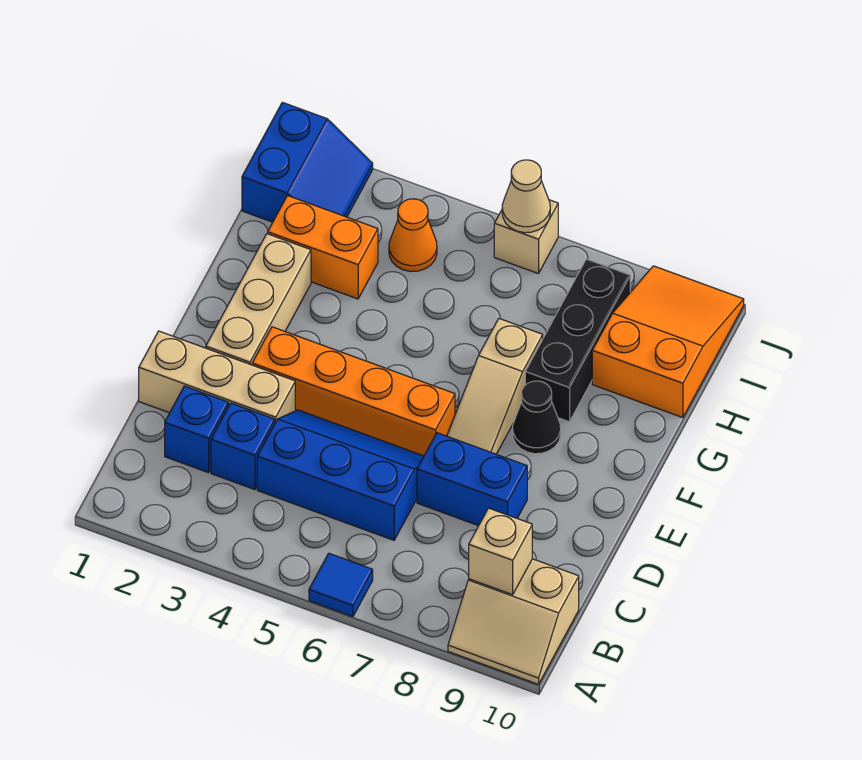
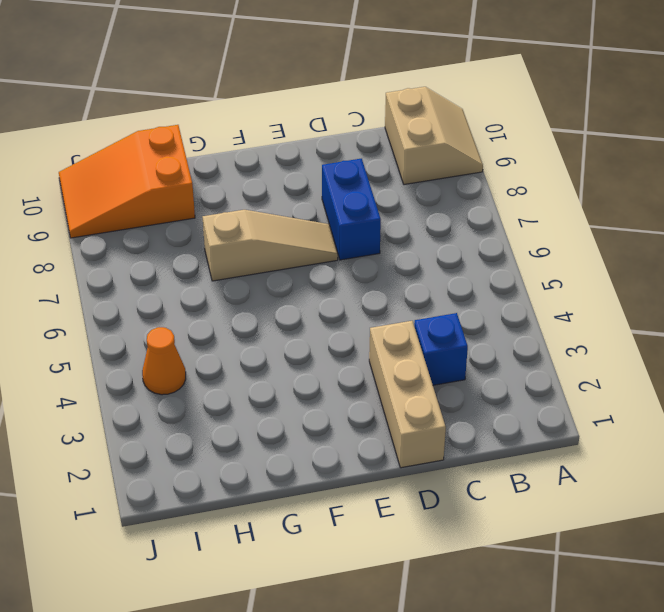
none -> blue 1x1 tile [309,553,373,617]
none -> blue 1x1 brick [165,386,228,473]
none -> blue 2x3 slope [257,410,424,540]

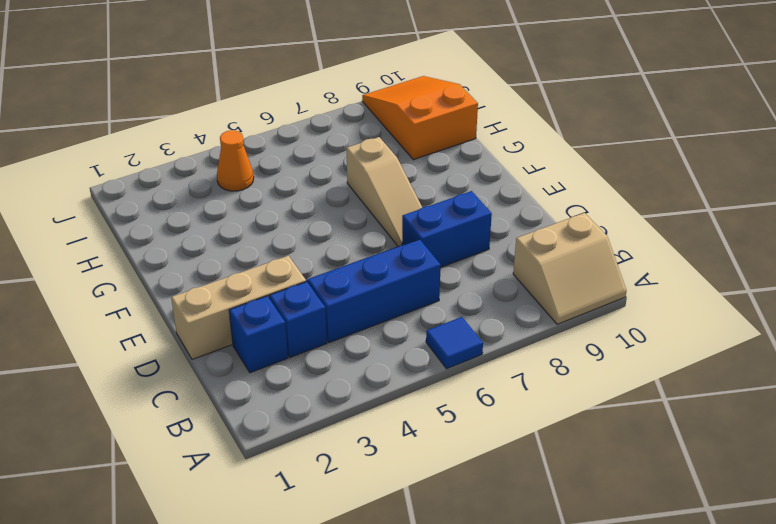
none -> tan 1x3 brick [206,234,311,365]
none -> orange 1x4 brick [252,327,455,456]
none -> black 1x1 cone [513,381,561,454]

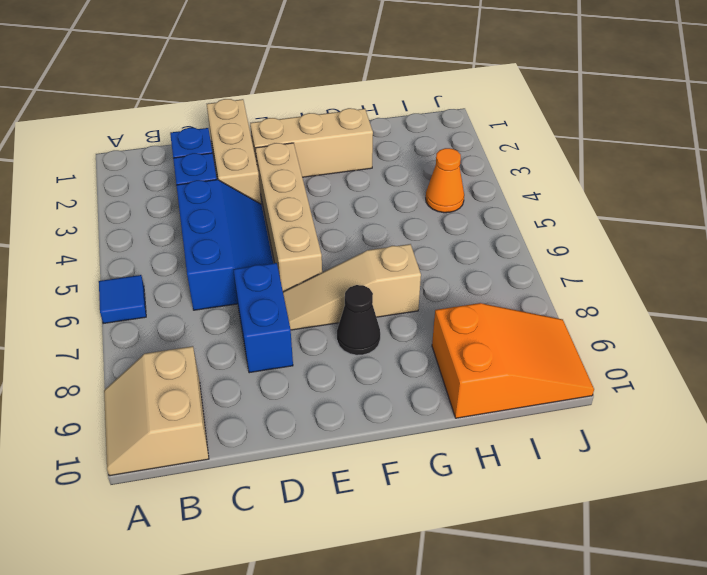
tan 1x4 brick [255,143,322,292] -> orange 1x4 brick [252,327,455,456]
none -> black 1x3 brick [525,259,630,422]
none -> orange 1x2 brick [268,196,378,299]
none -> blue 2x2 slope [242,102,373,222]

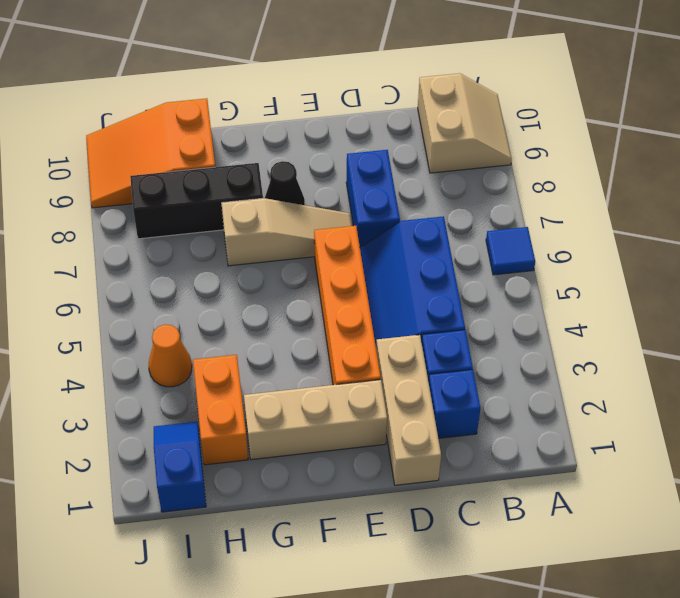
blue 1x2 slope [154,422,206,512] -> blue 2x2 slope [242,102,373,222]
none -> tan 1x1 brick [494,200,558,274]
none -> tan 1x1 brick [469,508,532,595]
none -> tan 1x1 cone [502,160,550,233]

